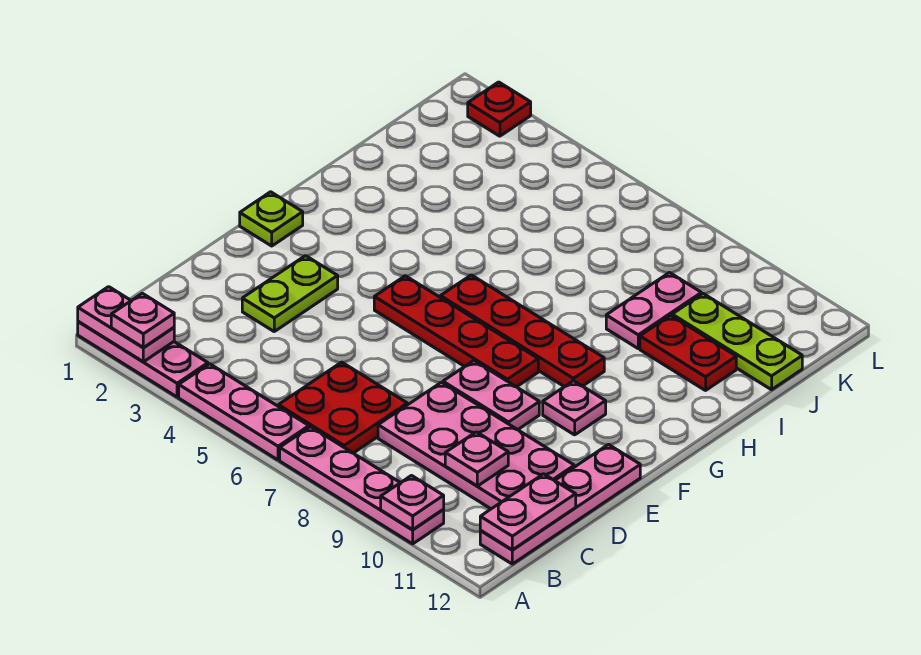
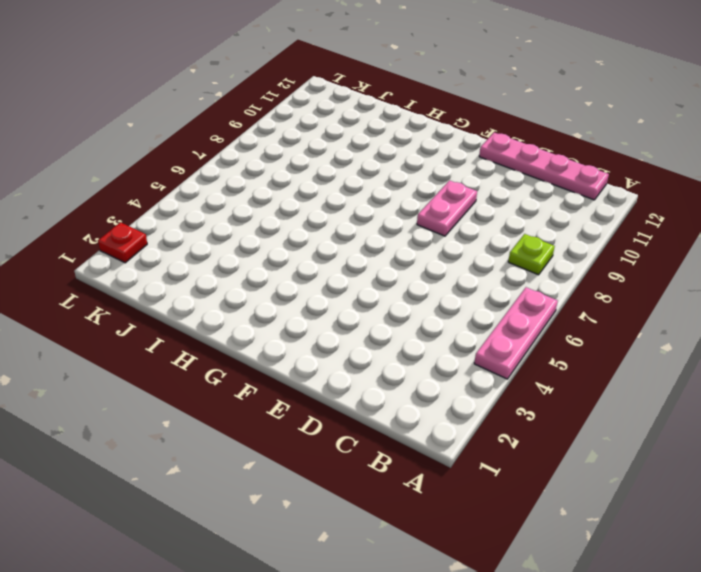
lime 1x1 plate [508,234,555,275] -> lime 1x1 plate moved to [240,192,303,246]
none -> pink 1x3 plate [78,321,208,397]
none -> pink 1x4 plate [280,427,444,544]
none -> red 2x2 plate [278,362,407,453]

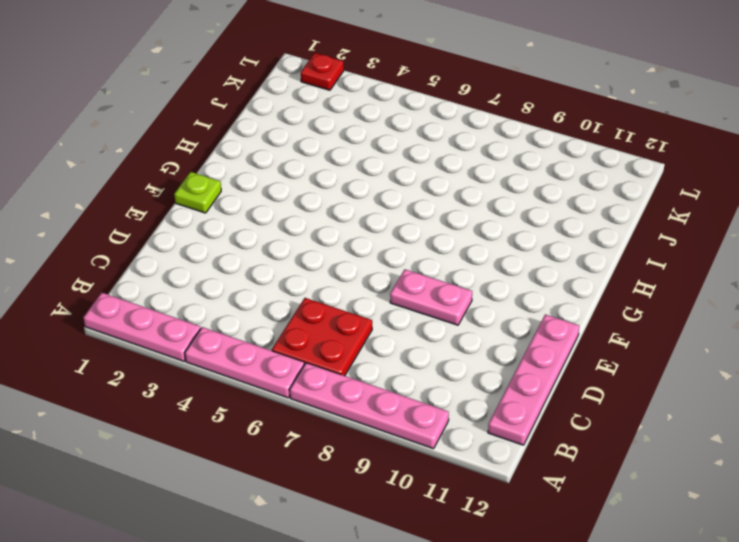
none -> pink 2x4 plate [378,382,574,509]
none -> lime 1x2 plate [242,256,338,331]
none -> red 1x4 plate [374,276,538,387]

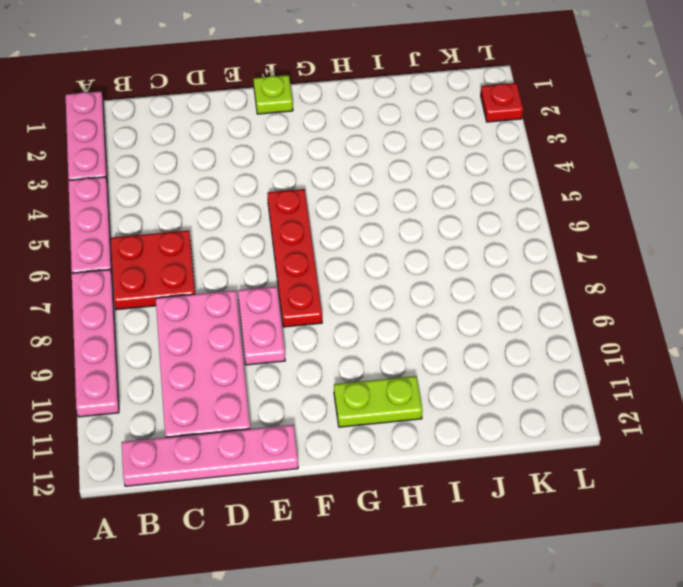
lime 1x2 plate [334,376,423,427] -> lime 1x2 plate moved to [242,256,338,331]
none -> pink 1x1 plate [543,381,606,435]
none -> red 1x4 plate [440,275,604,387]
none -> pink 1x2 plate [606,273,701,348]

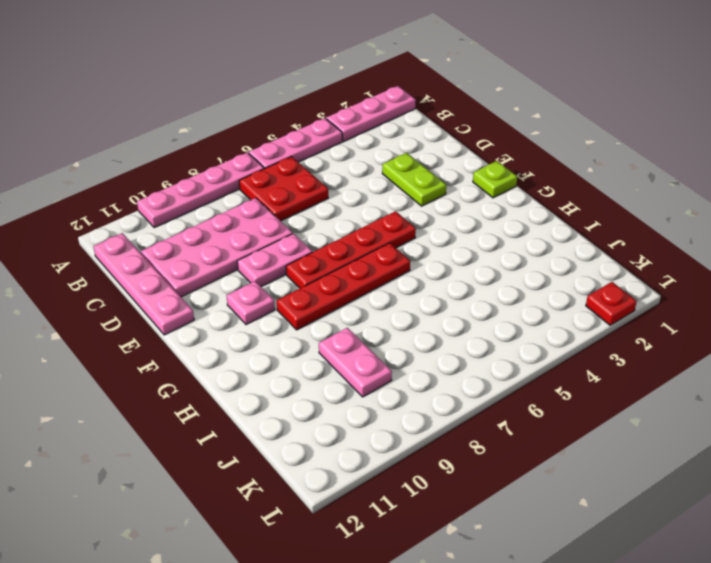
none -> red 1x2 plate [640,315,736,390]
none -> lime 1x3 plate [672,294,802,390]
none -> pink 1x2 plate [78,287,174,362]

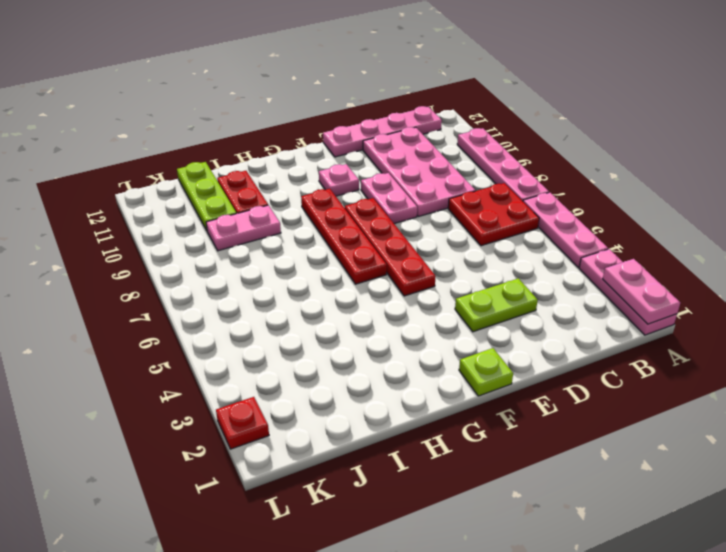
none -> pink 1x1 plate [381,476,444,530]
none -> pink 1x2 plate [480,474,576,550]
none -> pink 1x1 plate [445,432,508,486]

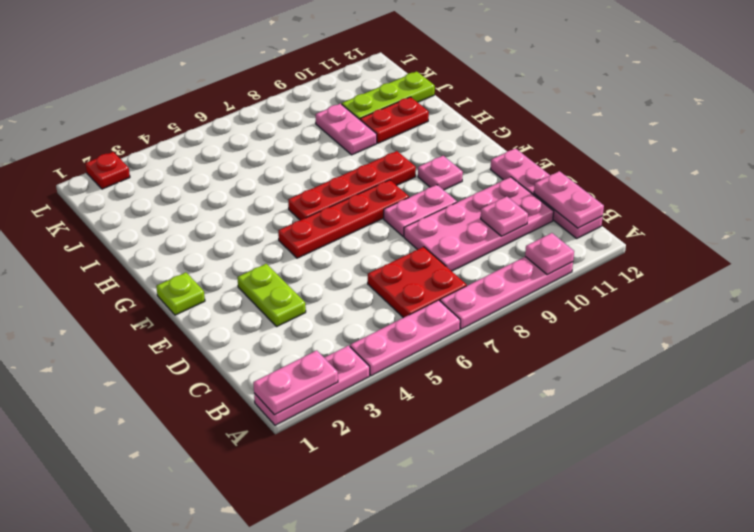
none -> pink 1x1 plate [111,293,174,348]

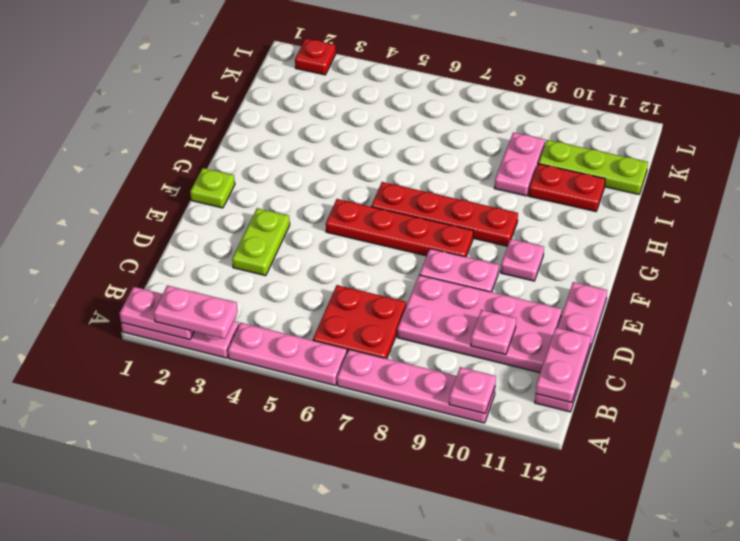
pink 1x2 plate [154,286,238,339] -> pink 1x1 plate [111,293,174,348]

